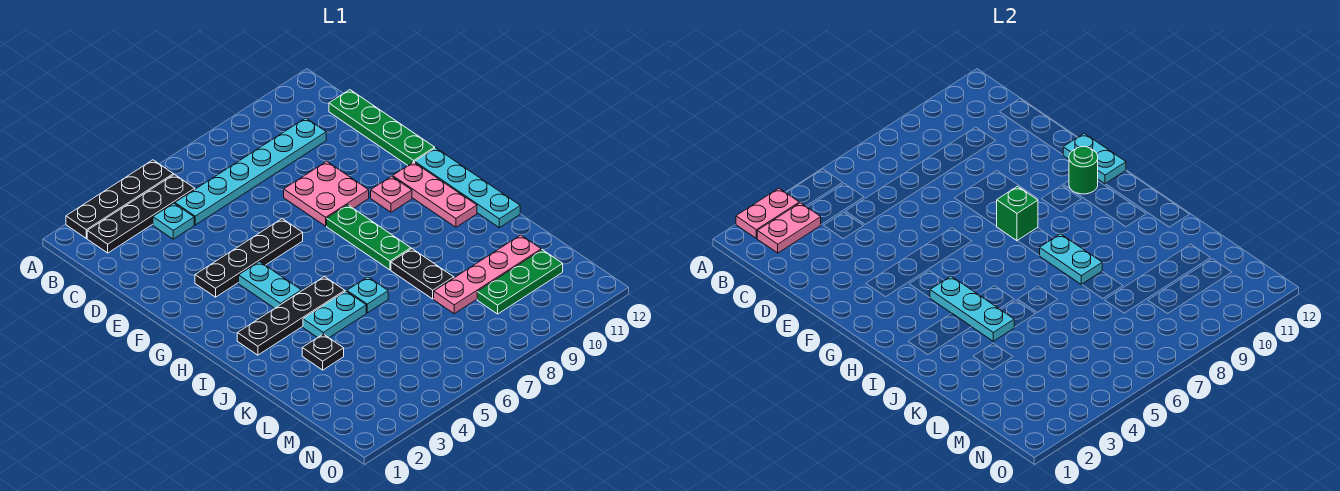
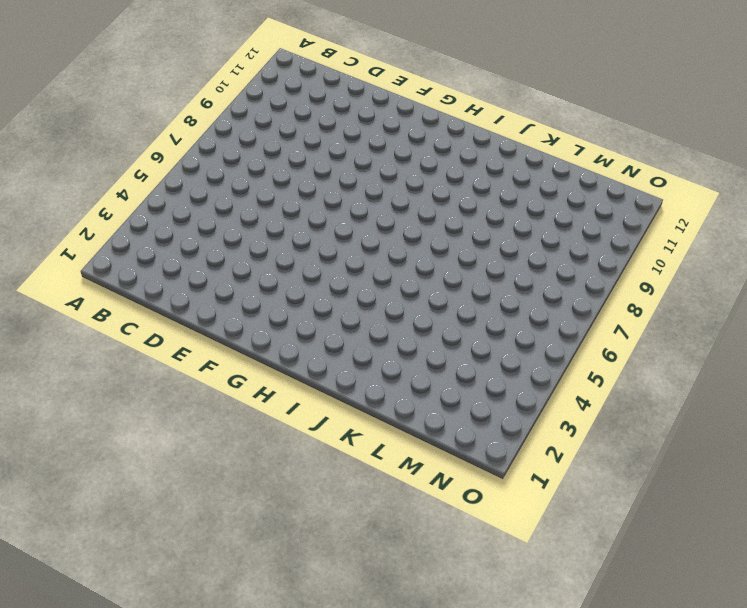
none -> black 1x4 plate [66,160,173,238]
none -> black 1x4 plate [87,174,195,253]
none -> cyan 1x1 plate [153,203,194,239]

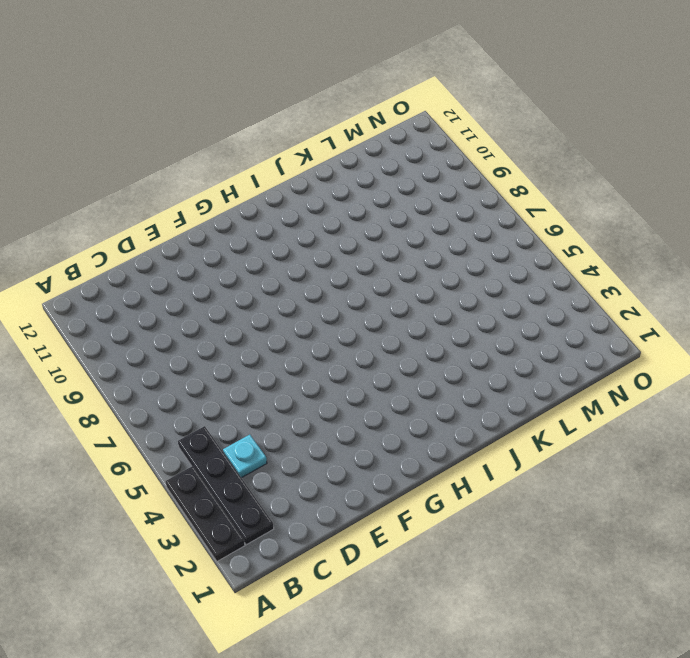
black 1x3 plate [166,466,245,561] -> black 1x4 plate [66,160,173,238]
none -> cyan 1x6 plate [175,118,326,225]
none -> green 1x4 plate [329,90,435,165]
none -> pink 2x2 plate [284,161,369,226]

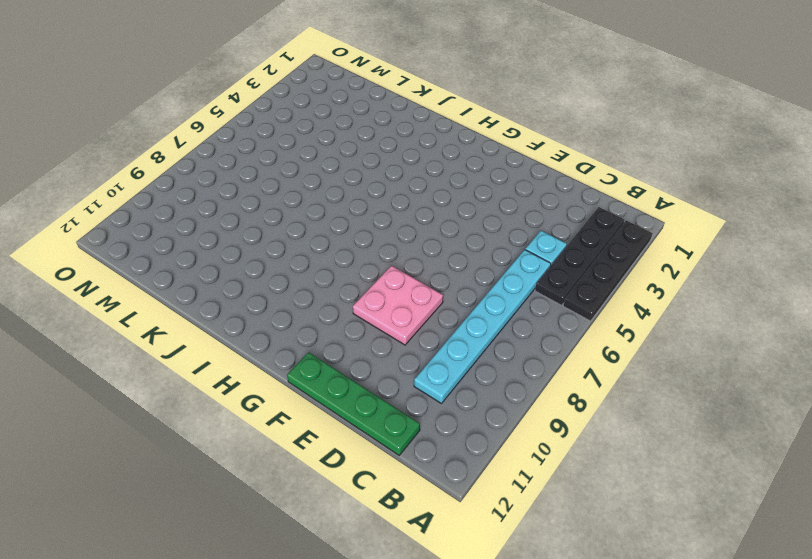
none -> black 1x4 plate [195,219,303,297]
none -> cyan 1x2 plate [239,262,301,308]
none -> green 1x3 plate [327,205,411,270]

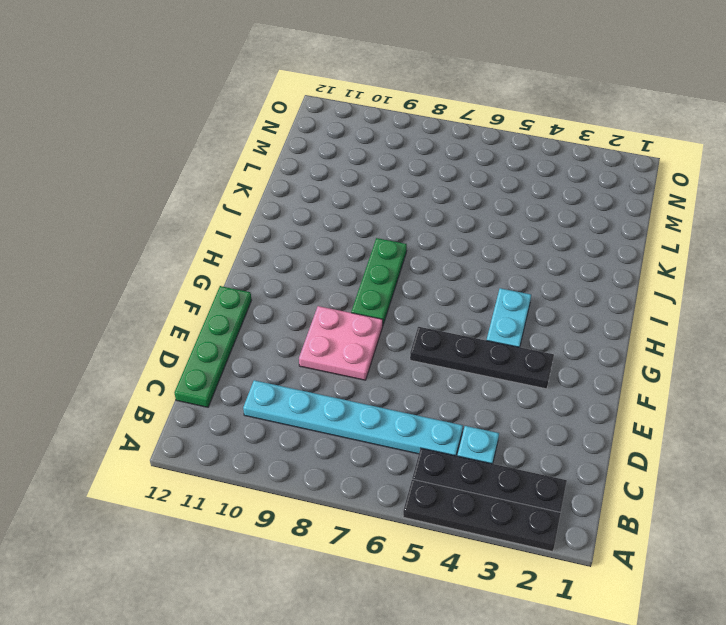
none -> pink 1x1 plate [371,176,412,212]
none -> pink 1x3 plate [393,162,477,227]
none -> cyan 1x4 plate [415,148,520,228]

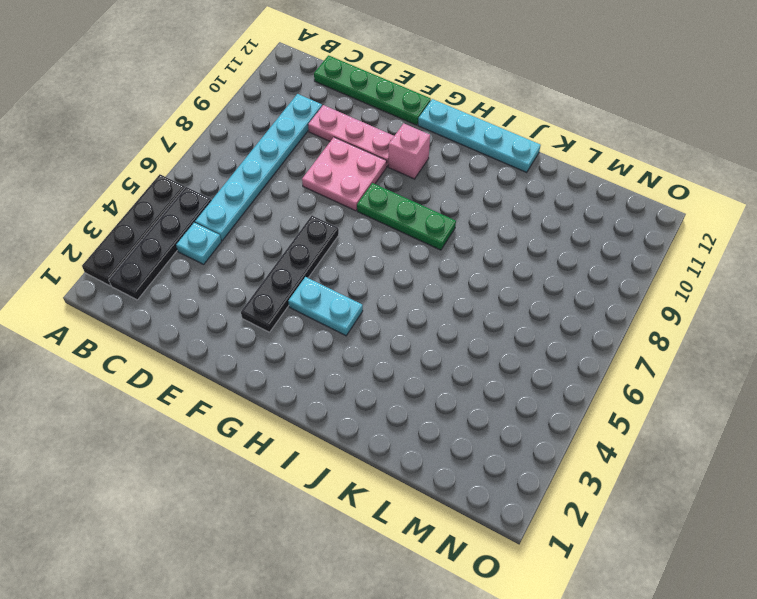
pink 1x3 plate [308,105,394,167] -> pink 1x3 plate moved to [393,162,477,227]
pink 1x1 brick [388,123,430,179] -> pink 1x1 plate [371,176,412,212]
none -> black 1x4 plate [237,277,345,355]
none -> cyan 1x2 plate [303,291,366,338]
none -> cyan 1x1 plate [347,277,388,313]

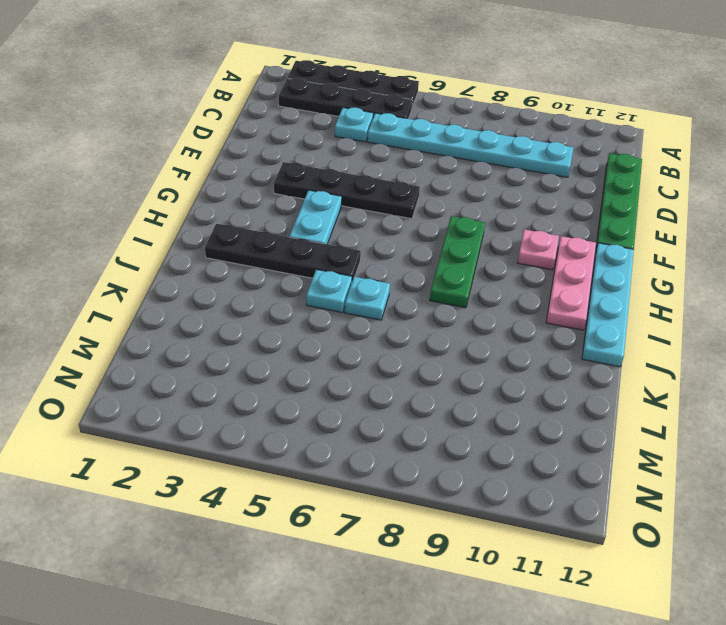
cyan 1x1 plate [306,270,352,313] -> cyan 1x2 plate [303,291,366,338]
none -> pink 2x2 plate [284,161,369,226]
none -> black 1x2 plate [391,249,454,299]
none -> black 1x1 plate [302,334,344,370]

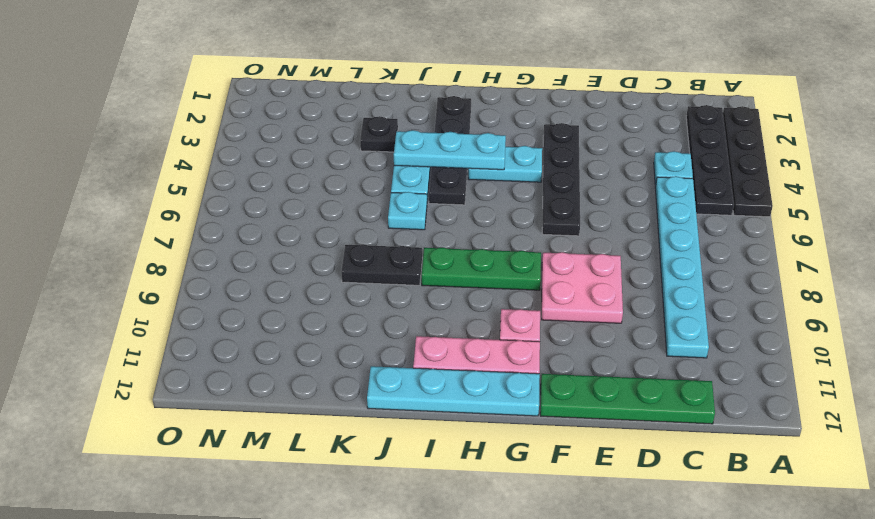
none -> pink 1x4 plate [434,235,541,314]
none -> green 1x3 plate [477,250,563,314]
none -> pink 1x2 plate [736,188,799,238]

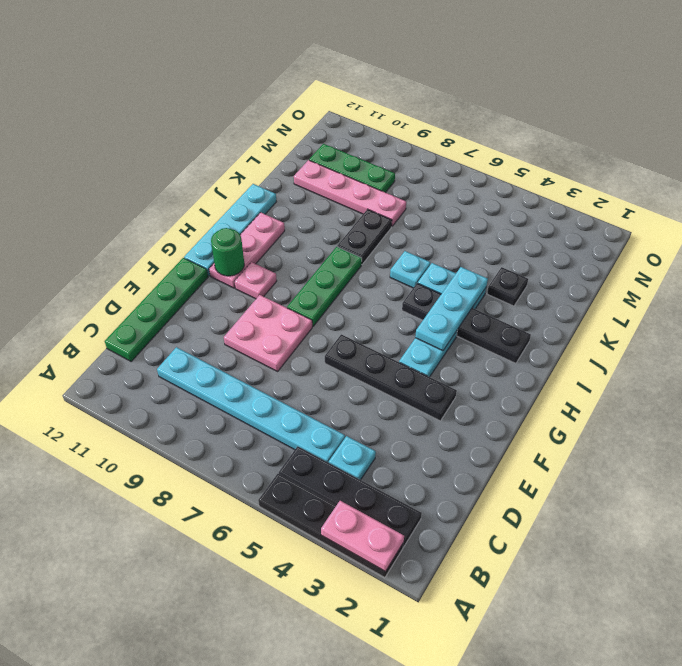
none -> pink 1x2 plate [757,203,821,253]
none -> cyan 1x2 plate [1063,133,1126,184]
none -> green 1x1 brick [997,186,1038,241]

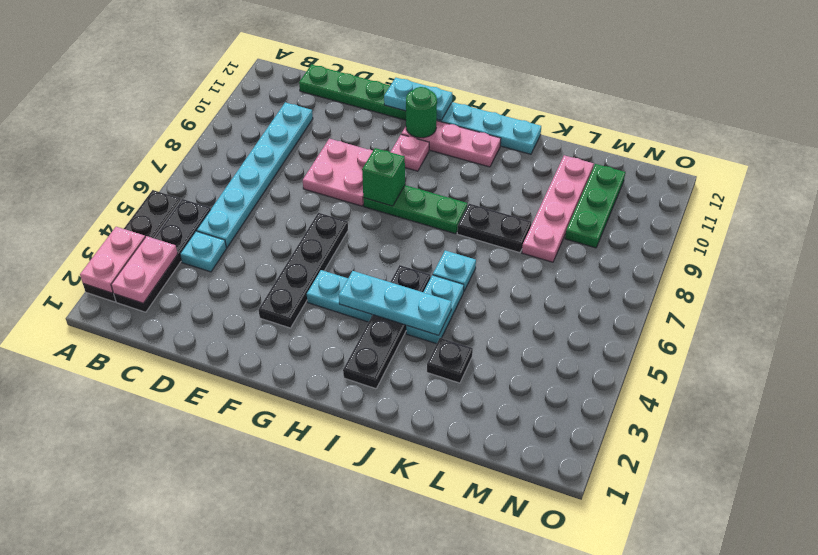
none -> cyan 1x2 plate [1040,234,1102,285]

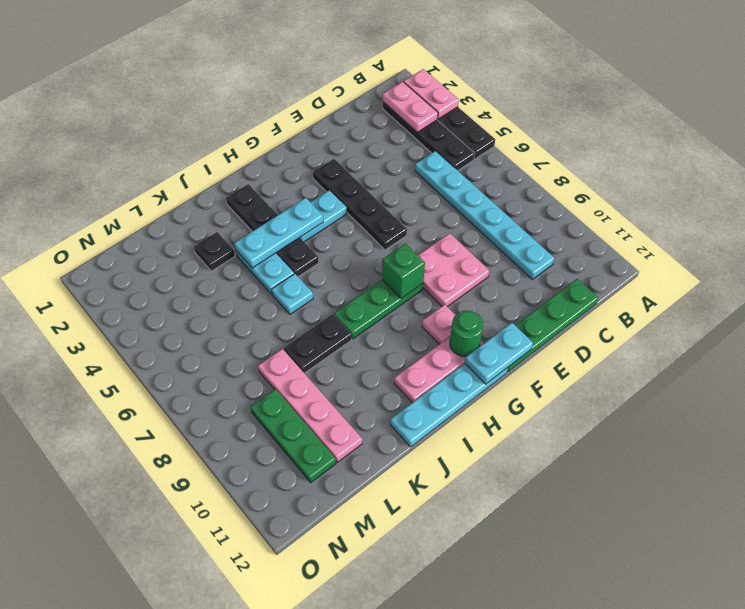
none -> cyan 1x1 plate [153,203,194,239]
none -> cyan 1x2 plate [1040,234,1102,285]

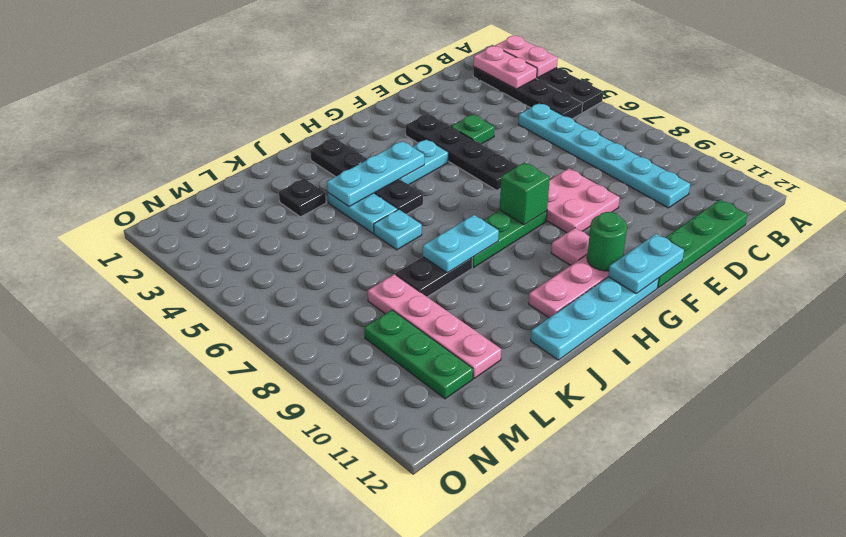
green 1x1 plate [451,114,495,144] -> none
none -> cyan 1x1 plate [153,203,194,239]

